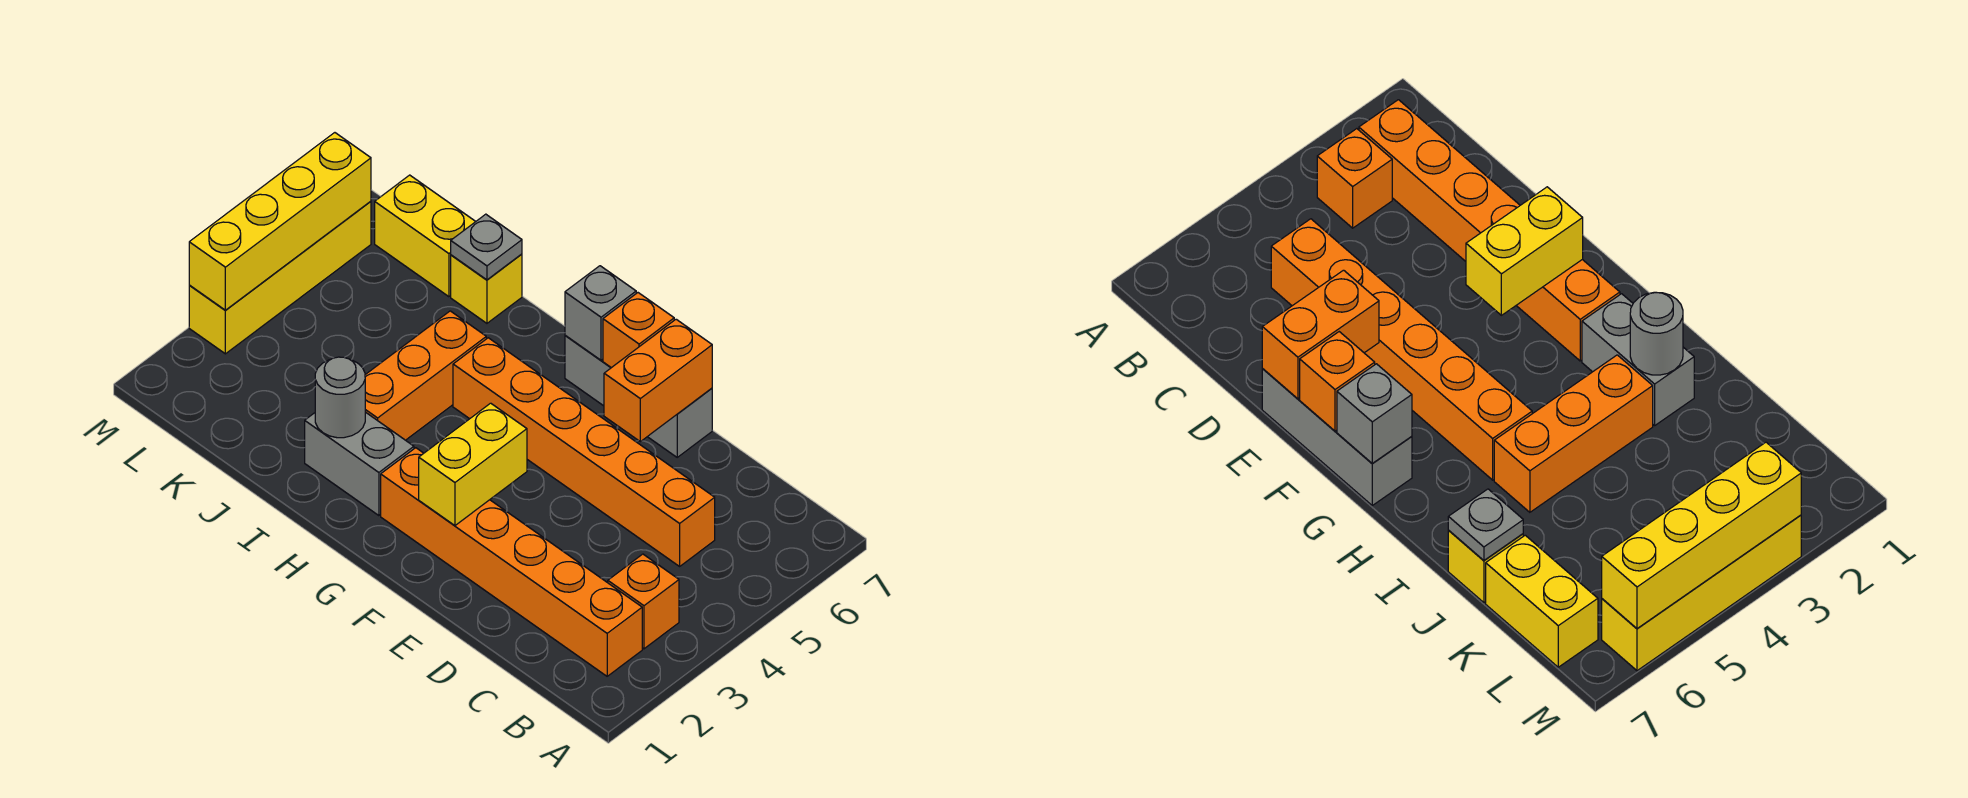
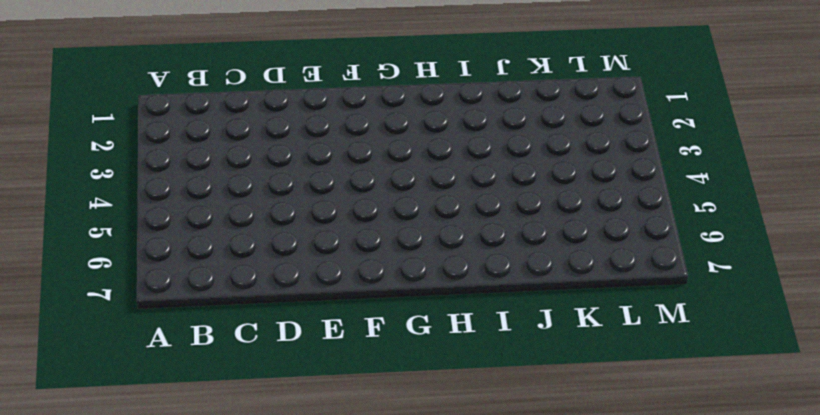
none -> orange 1x6 brick [381,448,642,676]
none -> orange 1x1 brick [608,554,679,649]
none -> orange 1x6 brick [453,338,715,566]

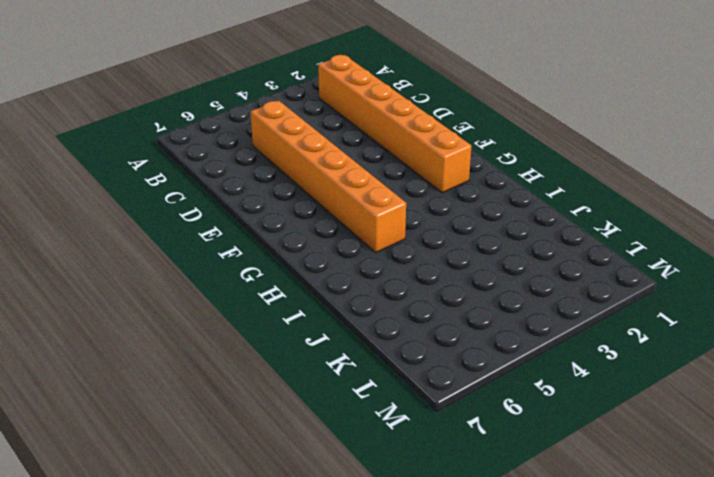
none -> orange 1x1 brick [608,554,679,649]
none -> grey 1x3 brick [565,335,712,457]
none -> grey 1x2 brick [305,412,414,516]

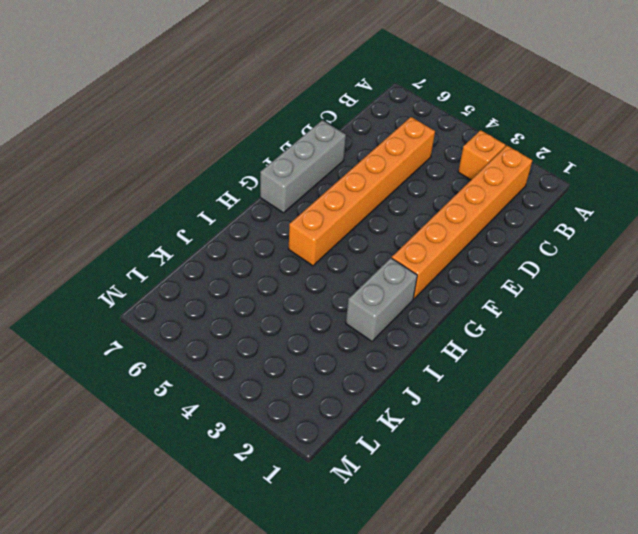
none -> orange 1x3 brick [365,311,486,440]
none -> yellow 1x1 brick [451,254,522,323]
none -> yellow 1x2 brick [375,175,476,297]

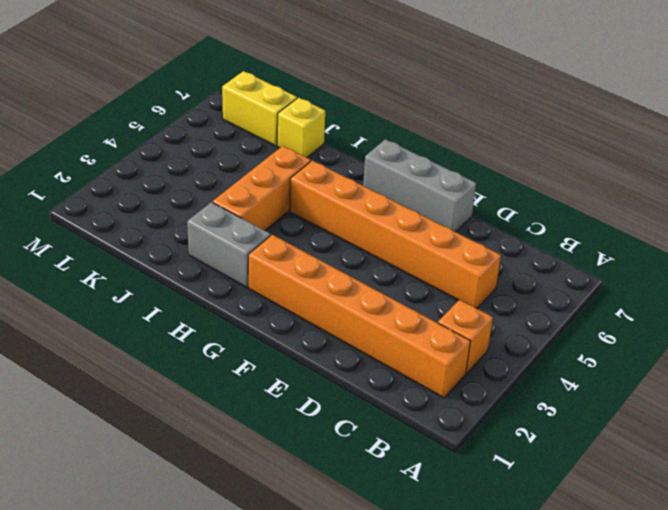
none -> yellow 1x4 brick [189,201,371,354]
none -> orange 1x2 brick [604,319,712,442]
none -> yellow 1x2 brick [419,403,527,526]

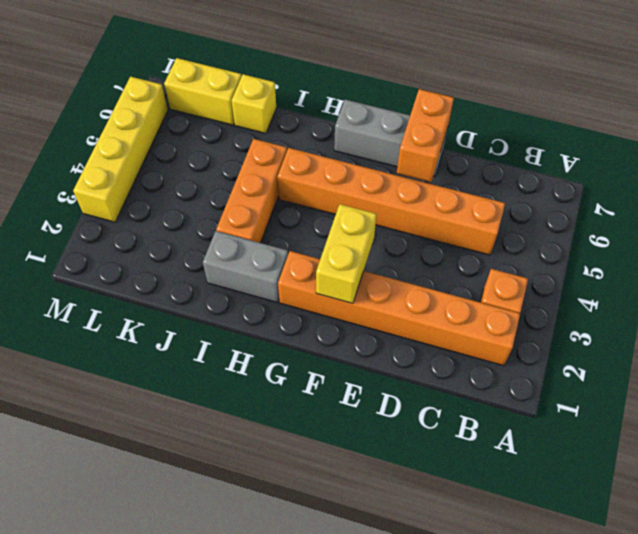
none -> orange 1x1 brick [603,293,674,368]
none -> grey 1x1 brick [565,266,636,360]
none -> grey 1x1 round brick [315,357,365,438]

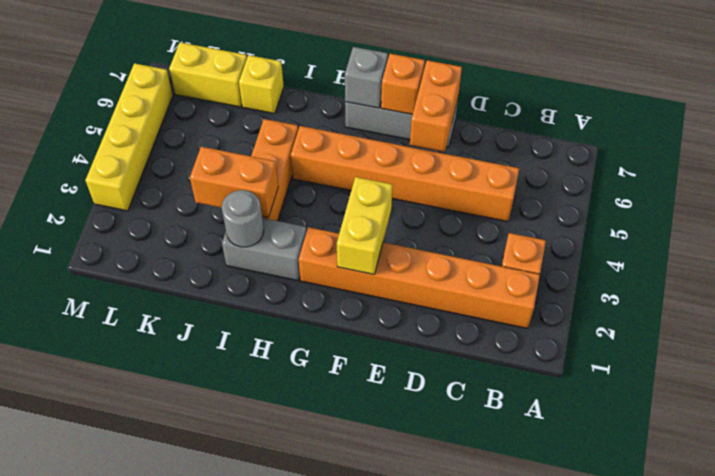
orange 1x2 brick [190,147,278,217] -> none
none -> grey 1x1 plate [451,214,522,280]
none -> yellow 1x4 brick [189,133,371,310]

